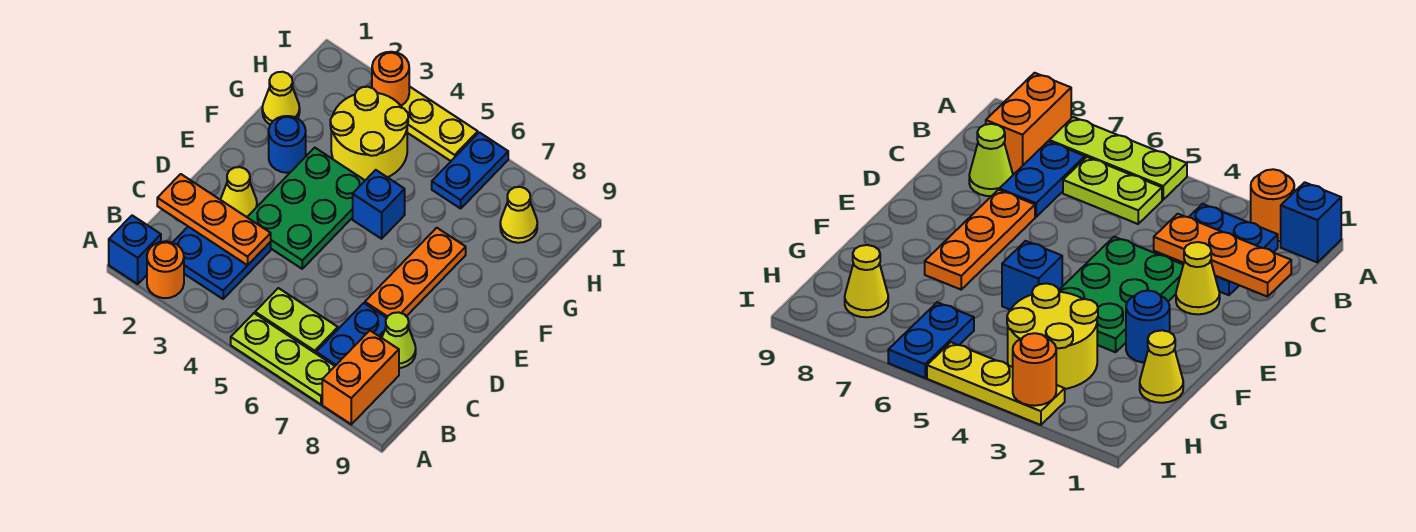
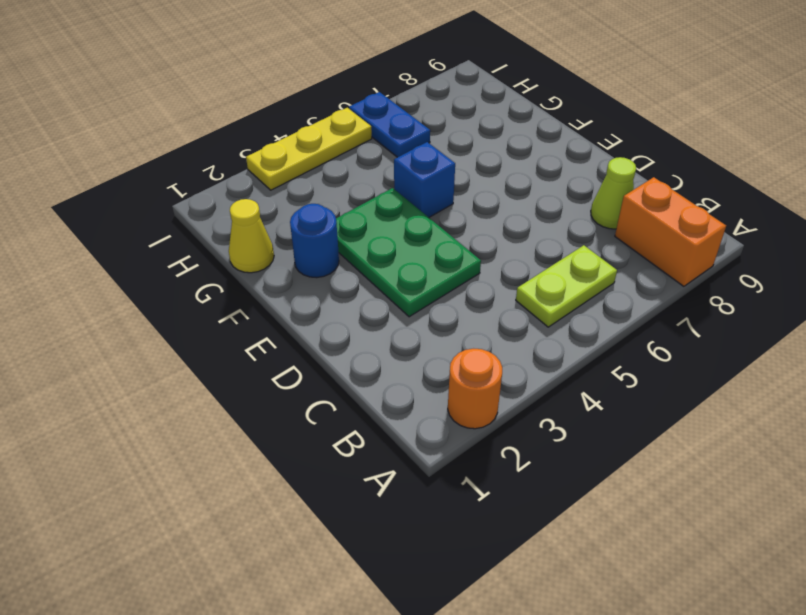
none -> blue 1x1 brick [109,215,161,284]
none -> lime 1x3 plate [231,313,335,404]
none -> blue 2x2 plate [173,227,271,299]

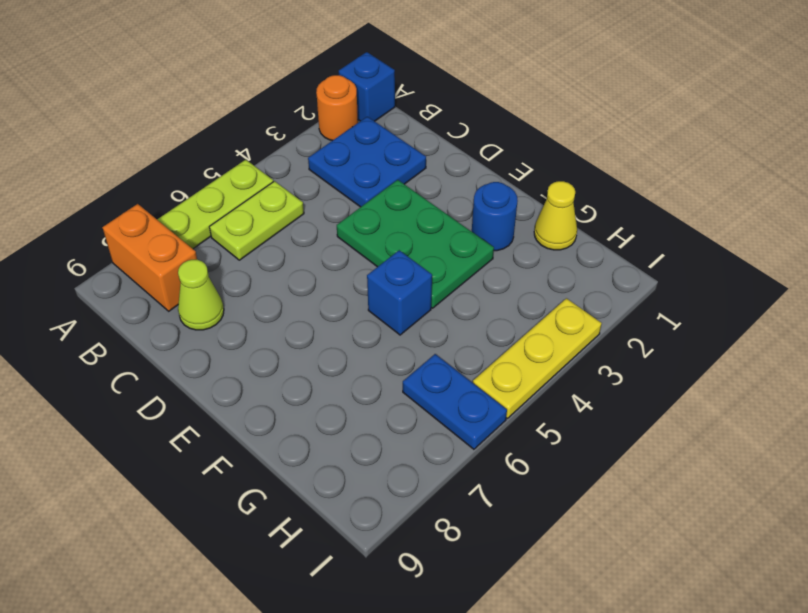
none -> blue 1x2 plate [316,303,387,366]
none -> yellow 1x1 cone [221,167,257,217]
none -> orange 1x3 plate [365,228,466,318]

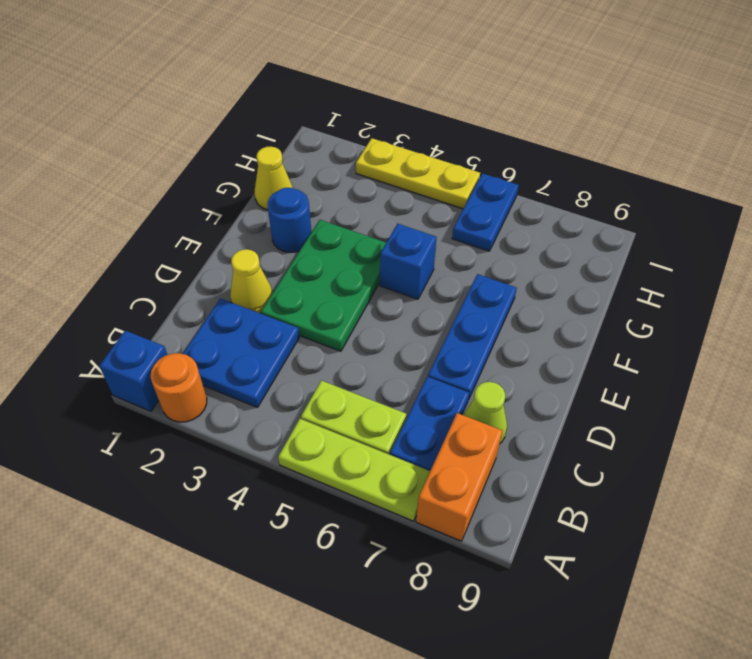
blue 1x3 plate [428,274,517,400] -> orange 1x3 plate [365,228,466,318]
none -> yellow 2x2 round brick [330,87,408,180]
none -> yellow 1x1 cone [500,187,537,243]
none -> orange 1x3 plate [157,174,271,265]

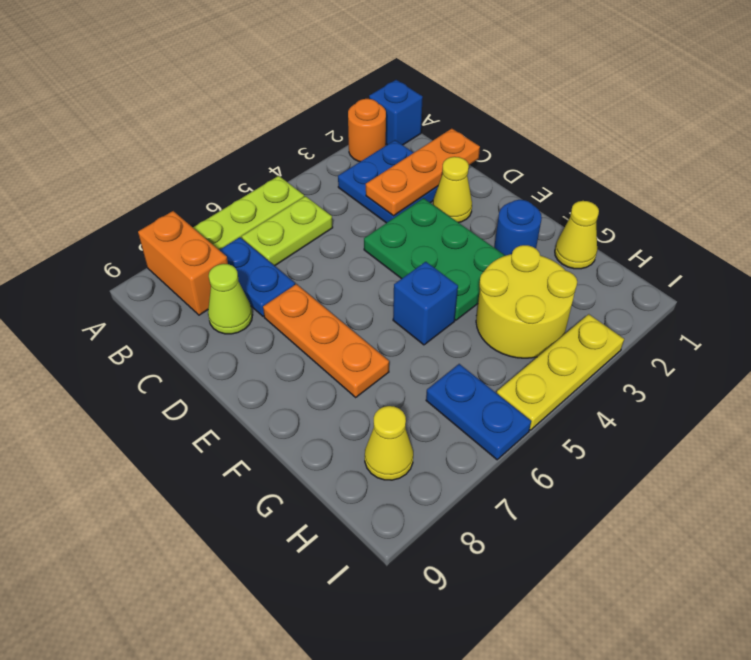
none -> orange 1x1 round brick [372,52,409,106]

